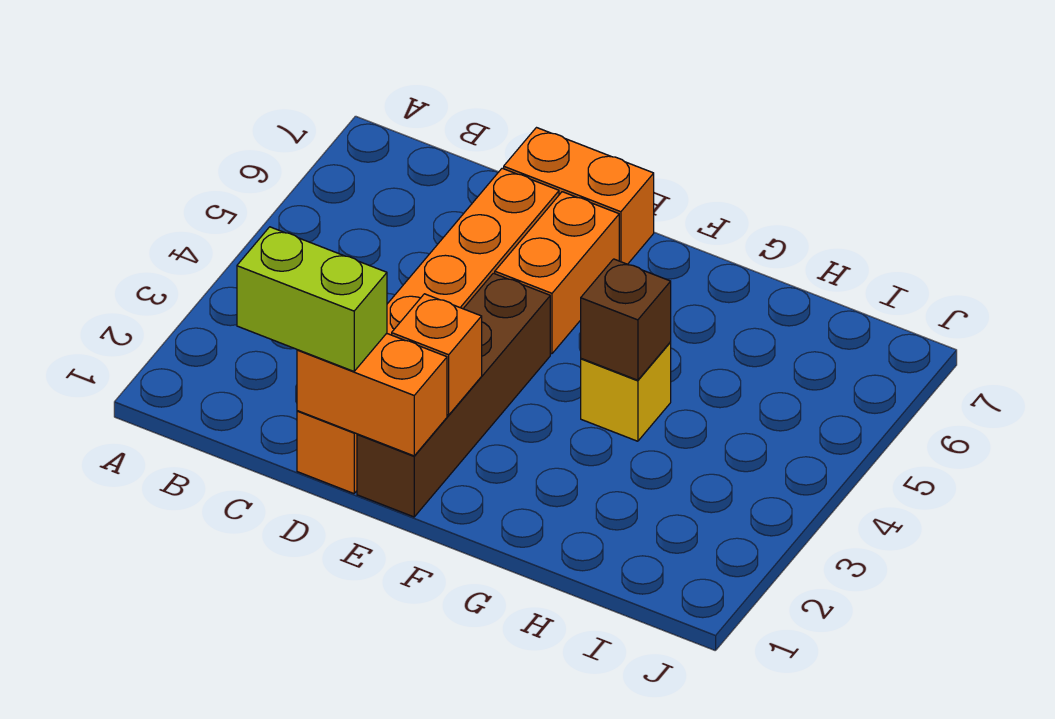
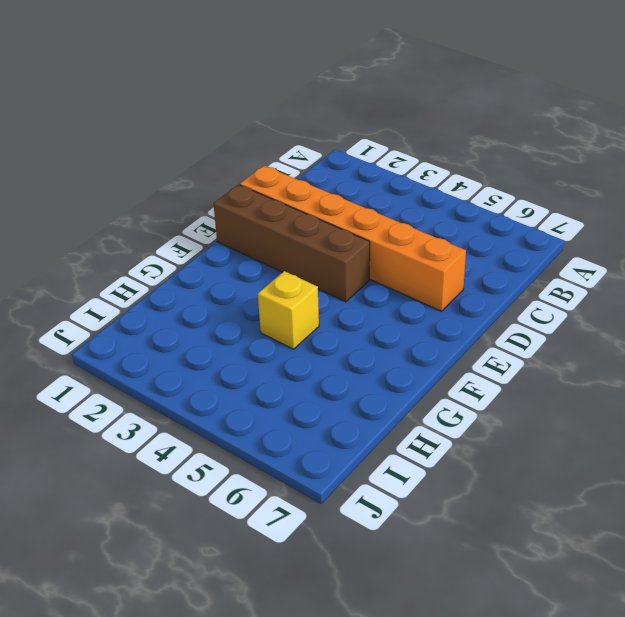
none -> orange 1x2 brick [504,128,654,264]
none -> orange 1x2 brick [495,192,619,354]

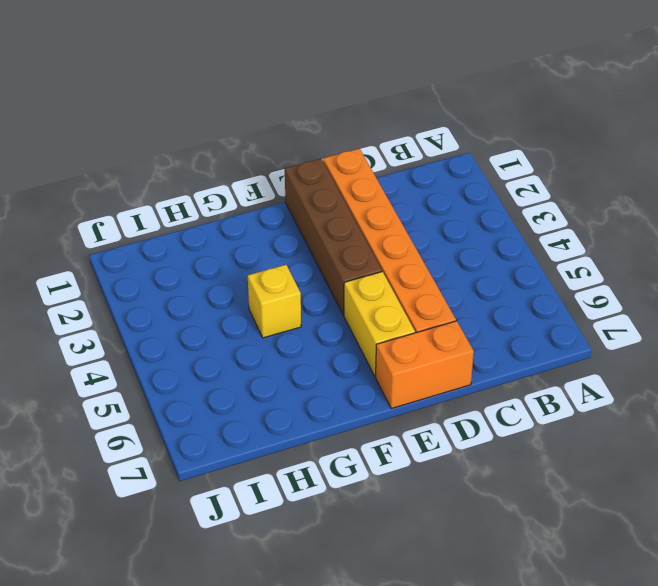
yellow 1x2 brick [344,272,415,376] -> orange 1x2 brick [495,192,619,354]
none -> orange 1x2 brick [297,333,447,456]
none -> orange 1x1 brick [392,294,482,415]

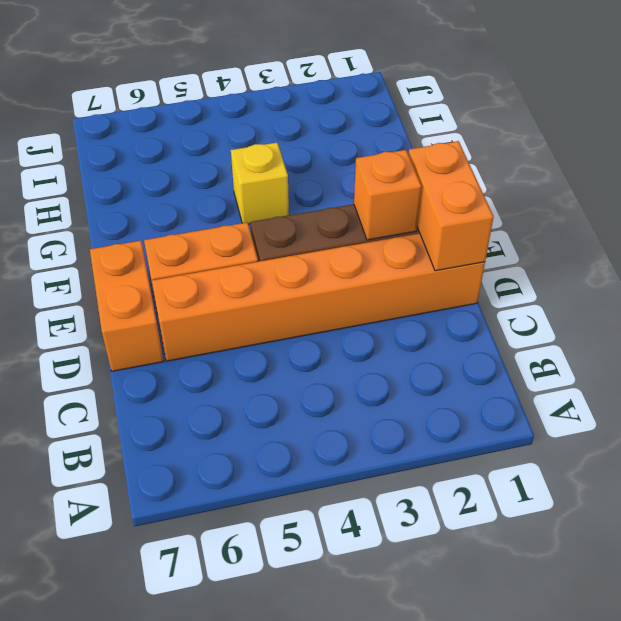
none -> brown 1x1 brick [581,259,671,380]
none -> lime 1x2 brick [237,227,387,371]

